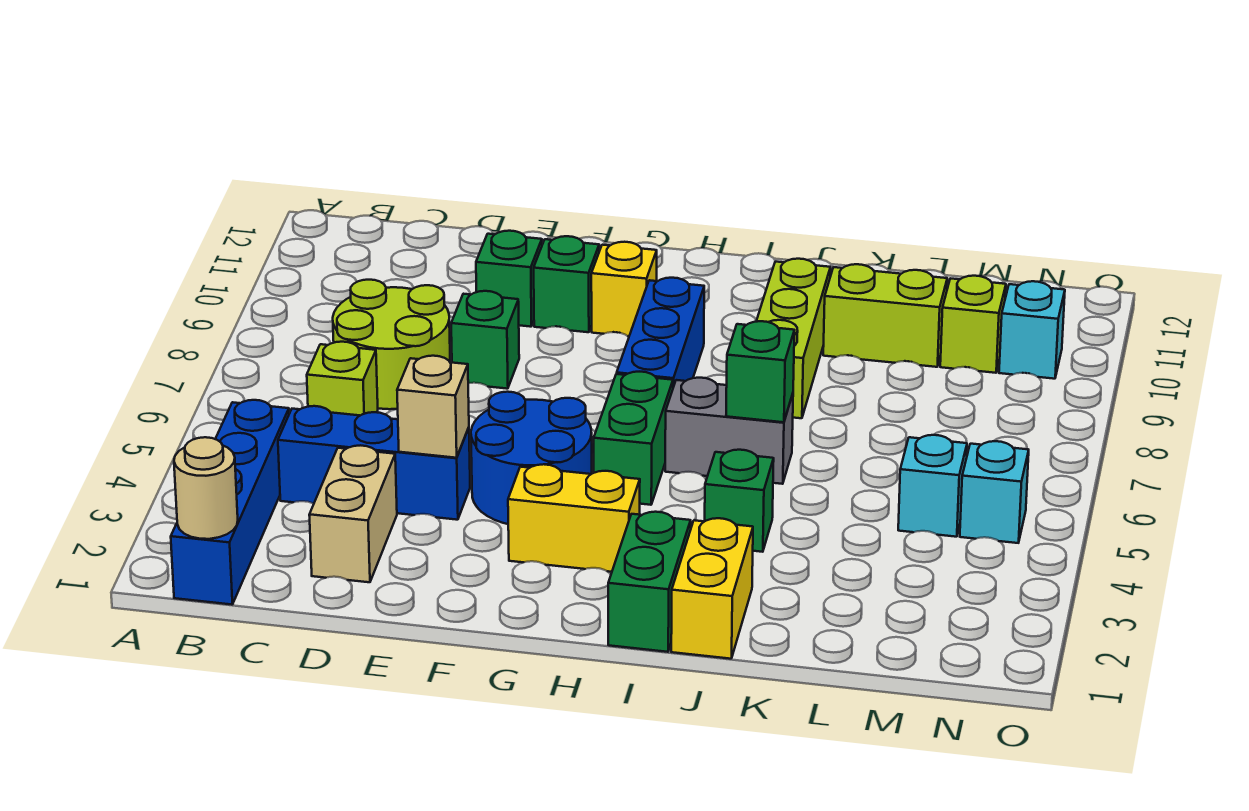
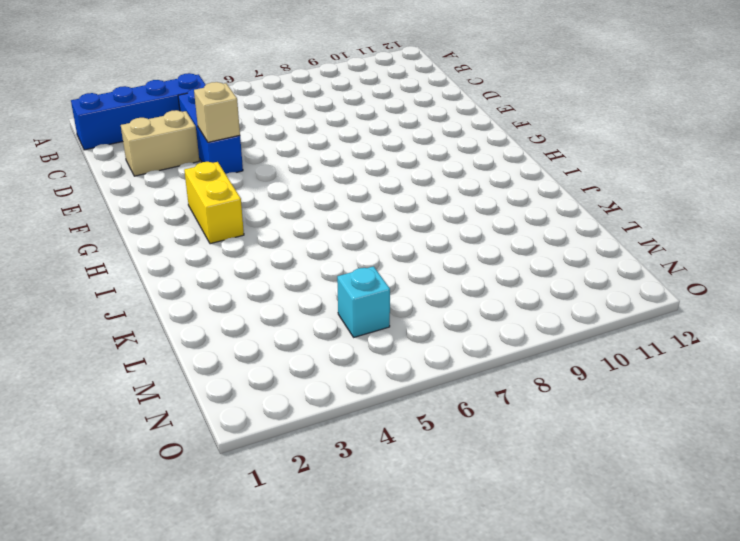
none -> lime 1x1 brick [307,342,378,415]
none -> lime 2x2 round brick [333,280,450,409]
none -> green 1x1 brick [451,291,519,389]

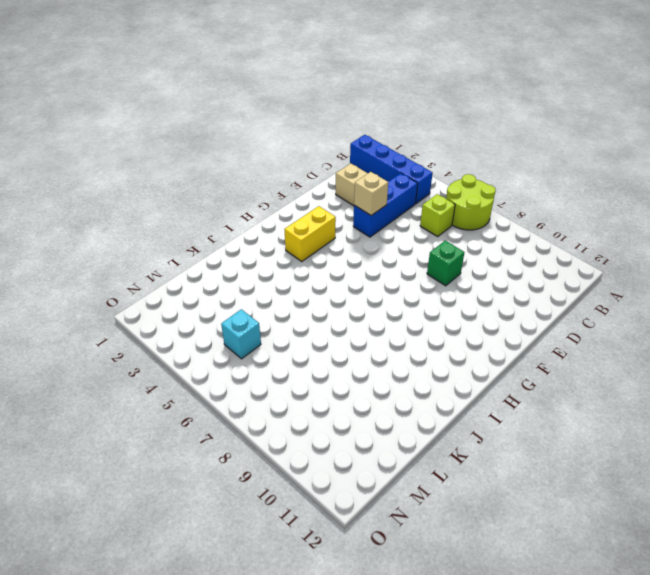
lime 2x2 round brick [446,174,496,230] -> lime 2x2 round brick moved to [333,280,450,409]
none -> green 1x1 brick [476,231,542,327]
none -> blue 2x2 round brick [471,392,592,524]
none -> green 1x1 brick [534,236,599,332]

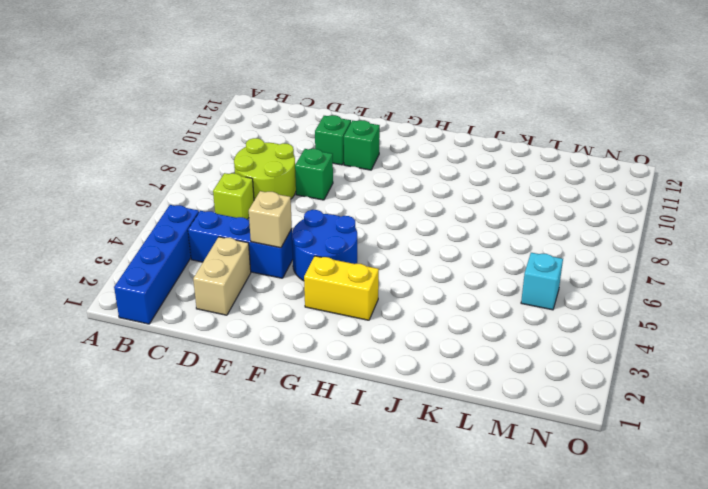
none -> yellow 1x1 brick [591,242,657,336]
none -> green 1x2 brick [594,372,673,505]
none -> blue 1x3 brick [617,278,704,387]

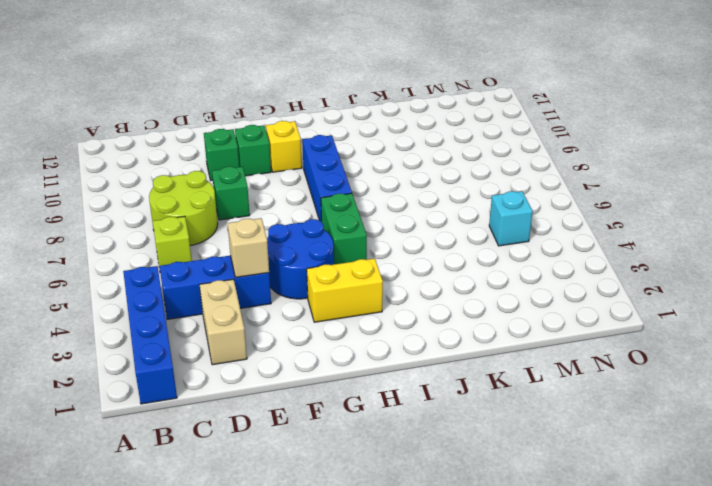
none -> green 1x2 brick [608,512,691,652]
none -> grey 1x2 brick [665,378,793,484]
none -> yellow 1x2 brick [671,518,753,659]

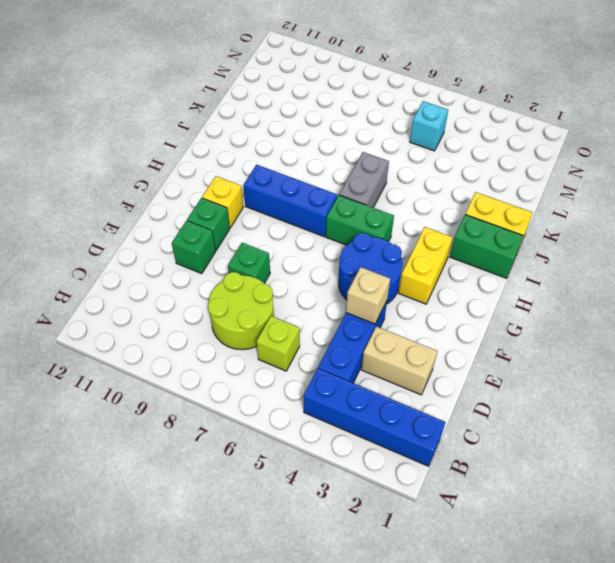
none -> green 1x1 brick [705,450,774,552]
none -> lime 1x3 brick [756,259,830,418]
none -> lime 1x2 brick [823,264,947,367]

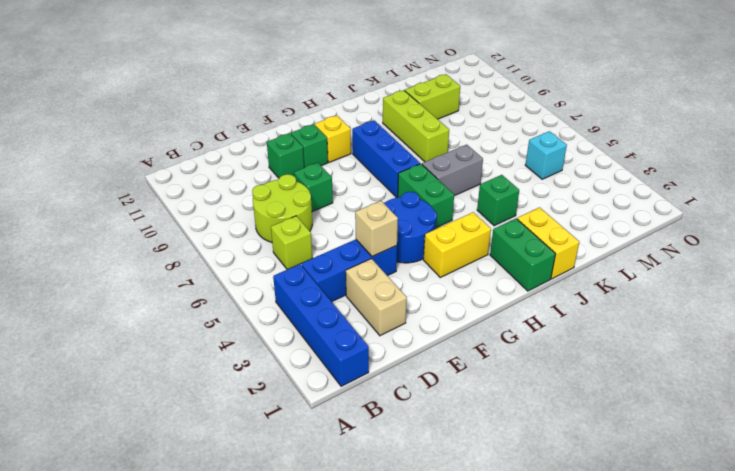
none -> lime 1x1 brick [940,276,1006,373]
none -> cyan 1x1 brick [960,441,1029,543]
none -> cyan 1x1 brick [999,281,1065,379]

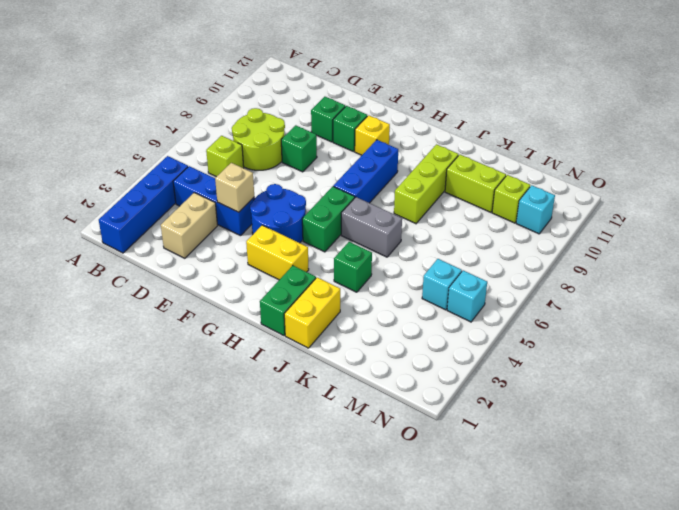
none -> tan 1x1 round brick [174,437,238,539]
none -> green 1x1 brick [726,321,794,422]

